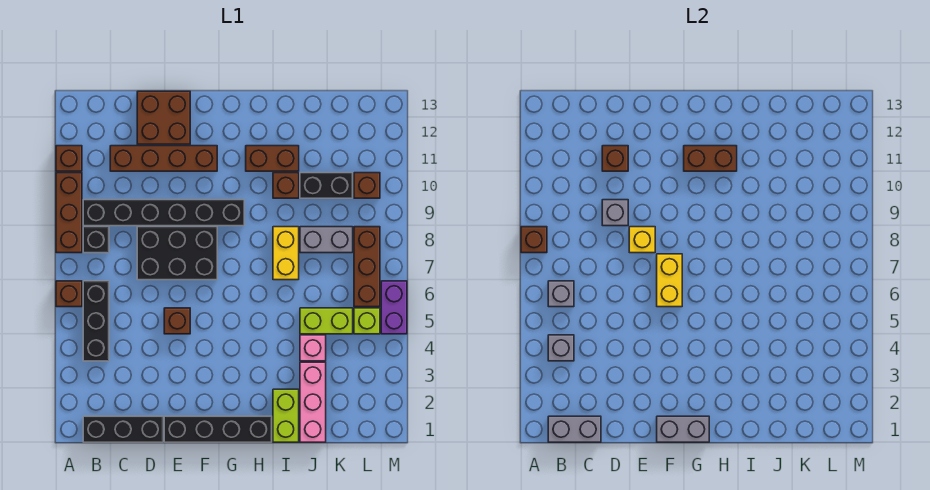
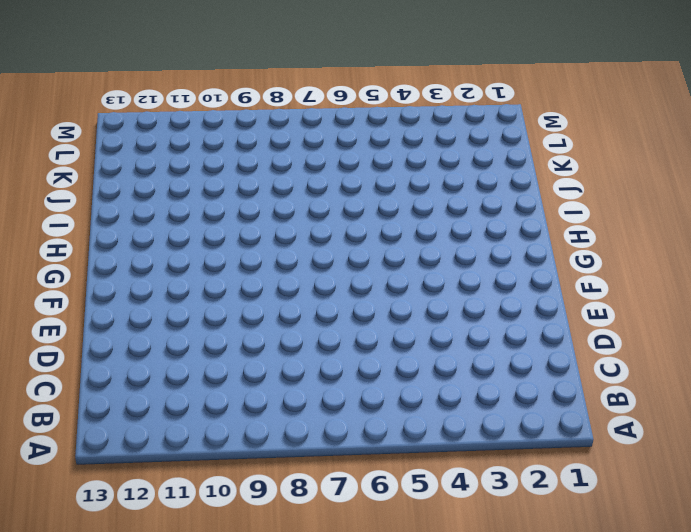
none -> brown 1x1 brick [56,281,82,307]
none -> brown 1x3 brick [56,173,82,253]
none -> brown 1x1 brick [56,146,82,171]
none -> black 1x3 brick [83,416,163,442]

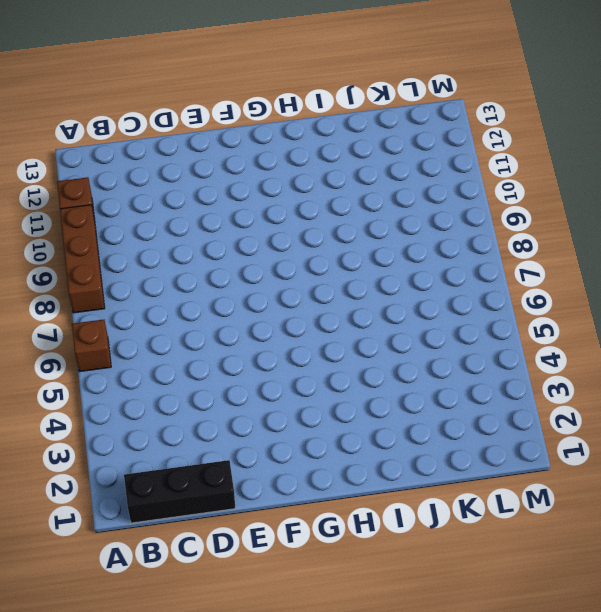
none -> black 1x3 brick [83,281,109,361]
none -> black 1x1 brick [83,227,109,253]
none -> black 1x6 brick [83,200,244,226]
none -> brown 1x4 brick [110,146,217,171]

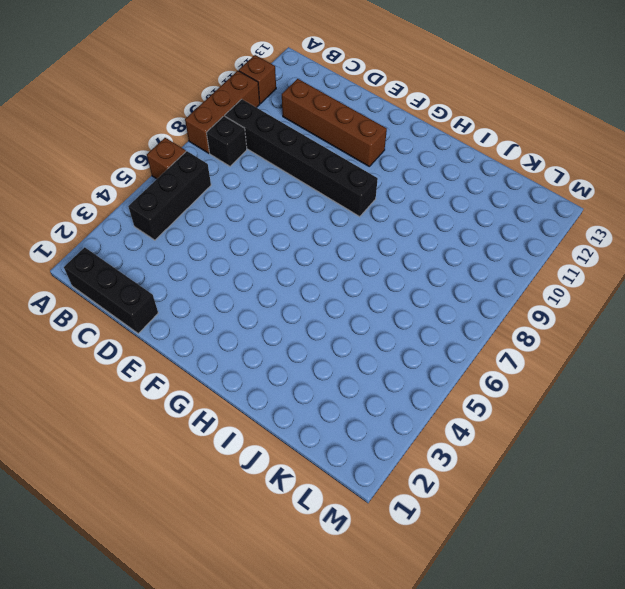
none -> black 2x3 brick [137,227,217,280]
none -> brown 2x2 brick [137,91,190,144]
none -> black 1x4 brick [164,416,272,442]
none -> brown 1x1 brick [164,308,190,334]

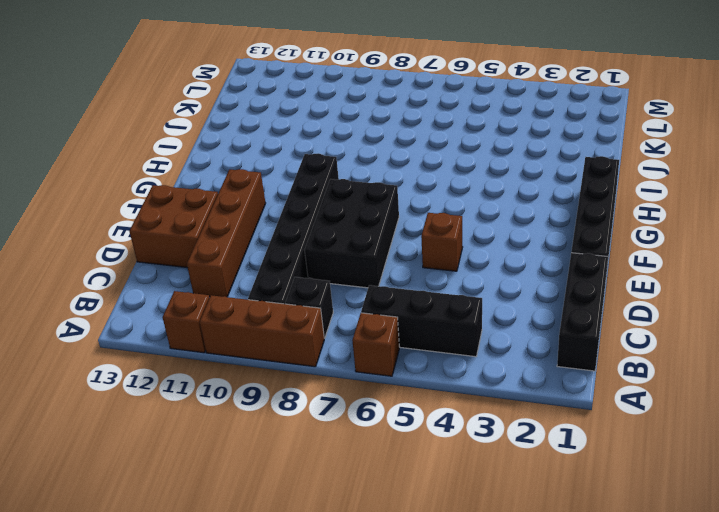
none -> brown 1x2 brick [246,146,299,171]
none -> lime 1x2 brick [273,389,299,442]
none -> yellow 1x2 brick [273,227,299,280]
none -> brown 1x1 brick [273,173,299,198]

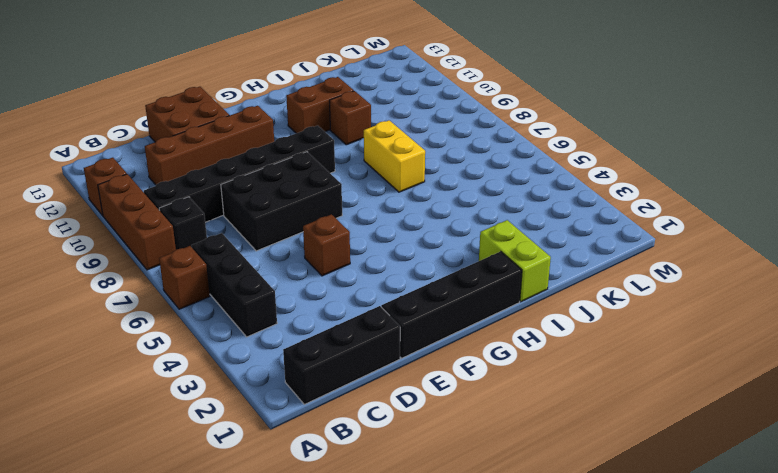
none -> pink 1x3 brick [300,362,326,442]
none -> pink 1x1 brick [300,335,326,361]
none -> lime 1x2 brick [300,308,353,334]
none -> grey 1x2 brick [300,227,353,253]

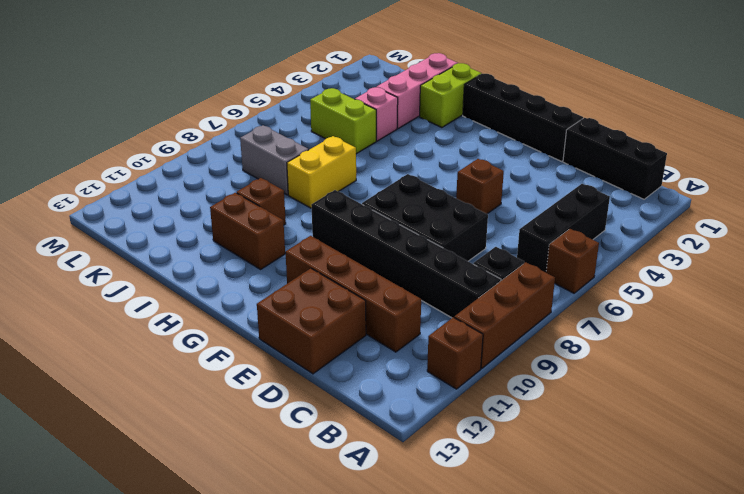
none -> black 1x2 brick [300,173,353,198]
none -> lime 1x1 brick [354,308,380,334]
none -> brown 1x3 brick [354,227,380,307]
none -> brown 1x1 brick [354,173,380,198]

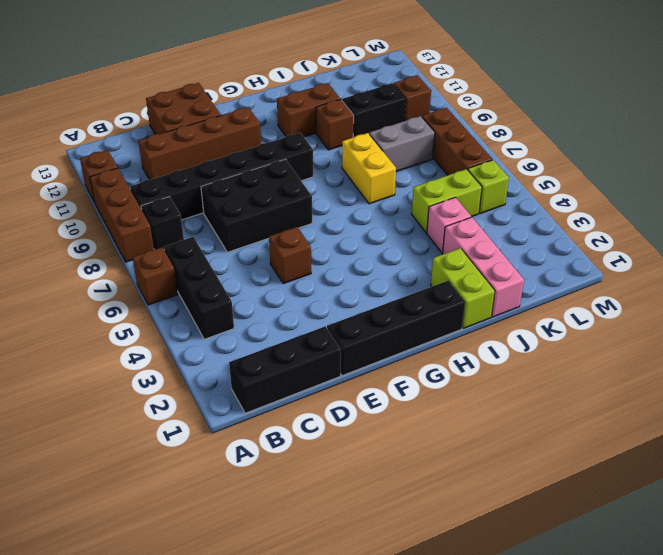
none -> purple 1x2 brick [381,281,407,334]
none -> brown 1x1 brick [521,227,547,253]
none -> grey 1x2 brick [548,416,601,442]
none -> grey 1x1 brick [548,335,574,361]

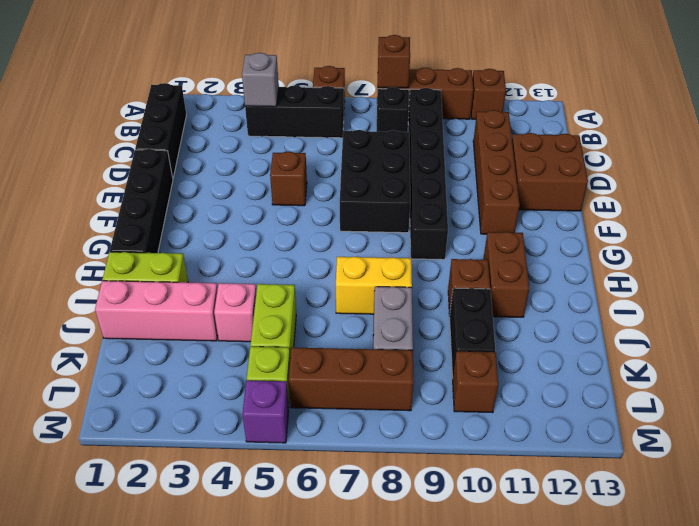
purple 1x1 brick [242,380,289,443] -> purple 1x2 brick [381,281,407,334]
none -> grey 1x2 brick [548,416,601,442]
none -> grey 1x1 brick [548,281,574,307]
none -> grey 1x1 brick [602,200,628,226]
none -> brown 1x1 brick [602,146,628,171]

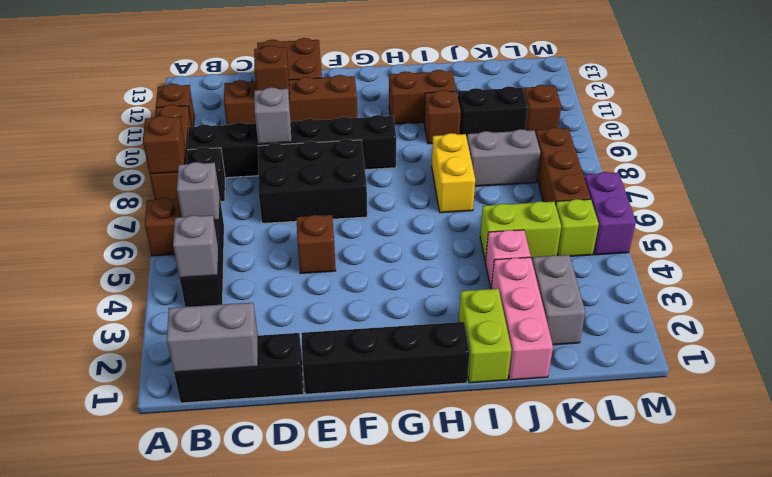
grey 1x2 brick [532,255,586,345] -> grey 1x2 brick turned to [657,416,709,442]
none -> yellow 1x1 brick [629,227,655,253]
none -> yellow 1x2 brick [657,254,682,307]
none -> brown 1x2 brick [684,146,737,171]

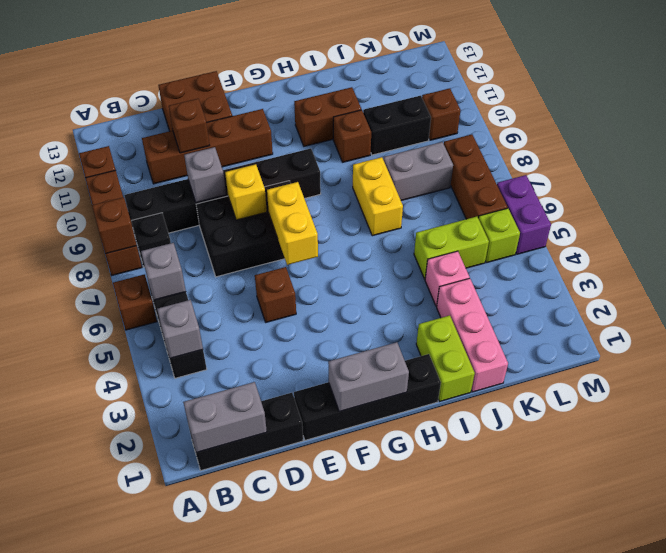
none -> brown 1x2 brick [684,146,737,171]

